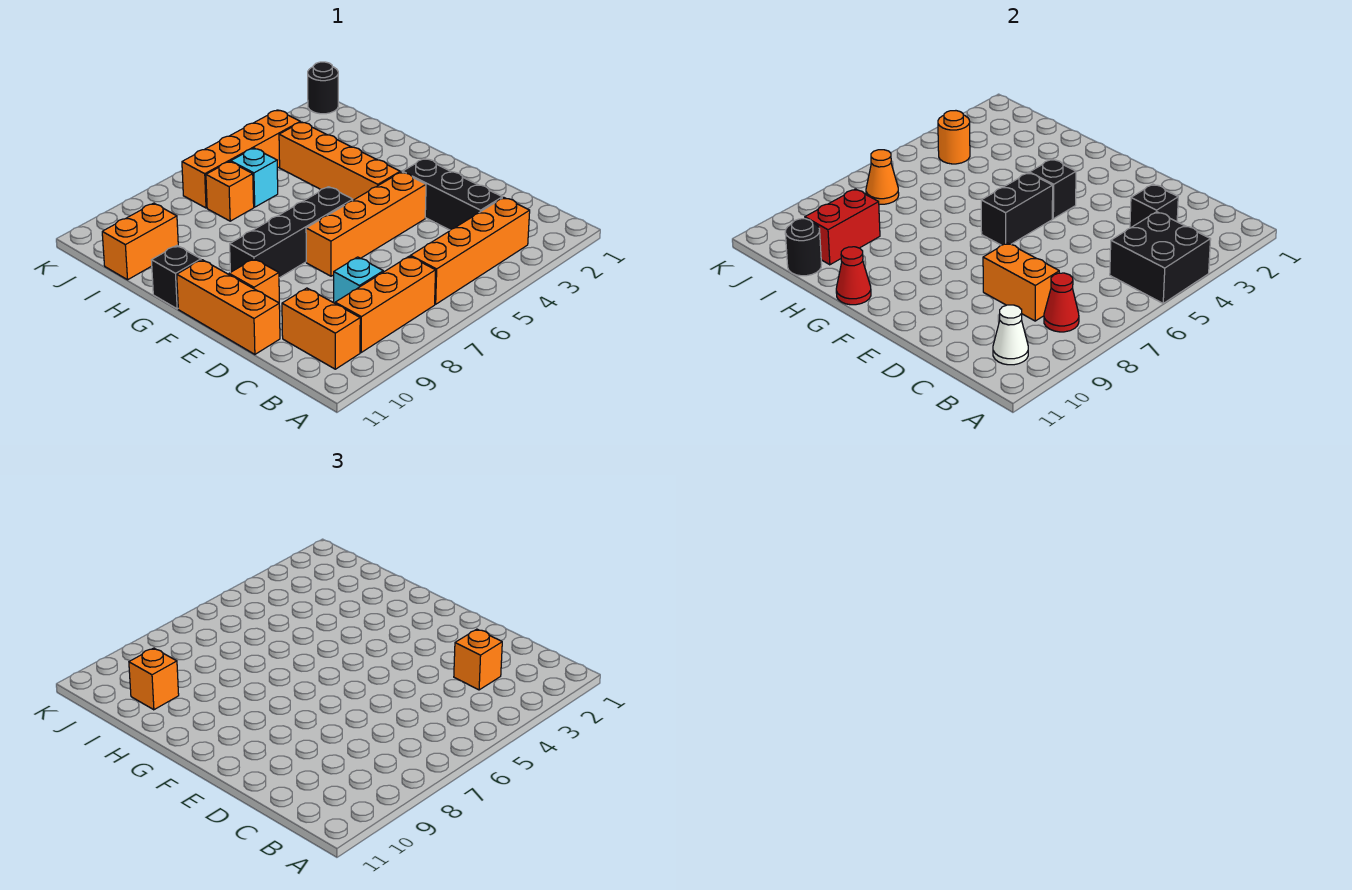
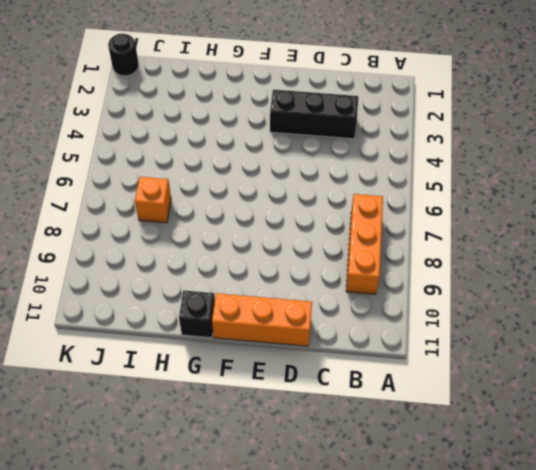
none -> orange 1x4 brick [411,197,530,304]
none -> orange 1x2 brick [282,288,360,369]
none -> cyan 1x1 brick [334,257,383,303]
none -> orange 1x4 brick [306,172,426,276]

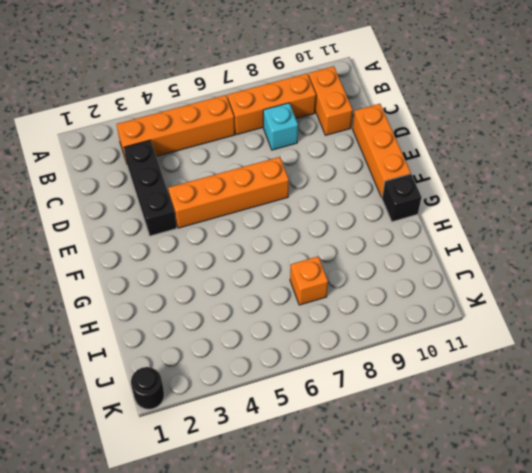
none -> orange 1x1 brick [229,259,280,308]
none -> orange 1x4 brick [279,122,400,200]
none -> black 1x4 brick [230,187,353,278]
none -> cyan 1x1 brick [231,148,278,207]

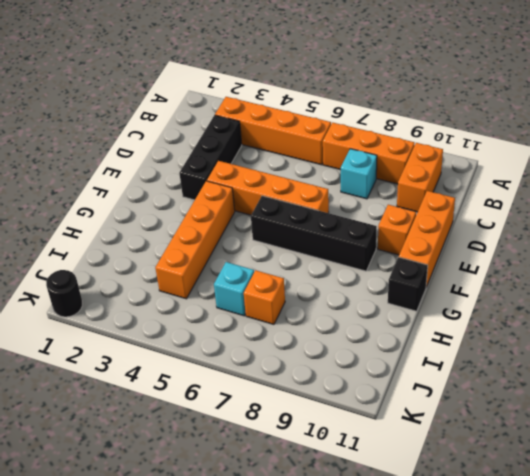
none -> orange 1x2 brick [102,203,178,280]
none -> orange 1x4 brick [182,110,300,208]
none -> black 2x2 brick [1110,212,1211,303]
none -> red 1x1 cone [1044,273,1079,332]

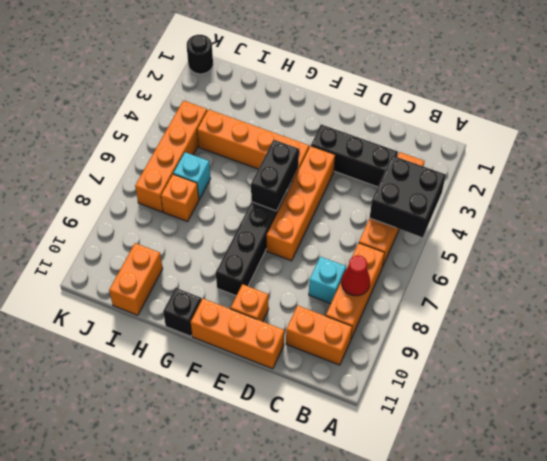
none -> white 1x1 cone [993,305,1028,365]
none -> black 1x1 brick [1130,184,1178,228]
none -> orange 1x2 brick [983,243,1059,321]
none -> black 1x1 brick [1029,159,1076,219]

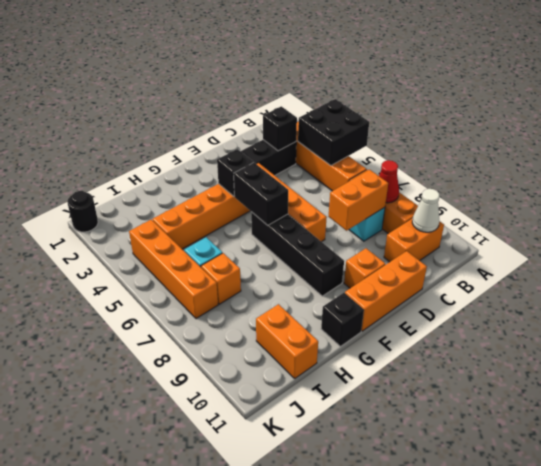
none -> red 1x1 cone [836,247,871,305]
none -> red 1x2 brick [805,189,880,265]
none -> black 1x1 round brick [785,219,822,276]
none -> orange 1x1 round brick [938,111,970,164]

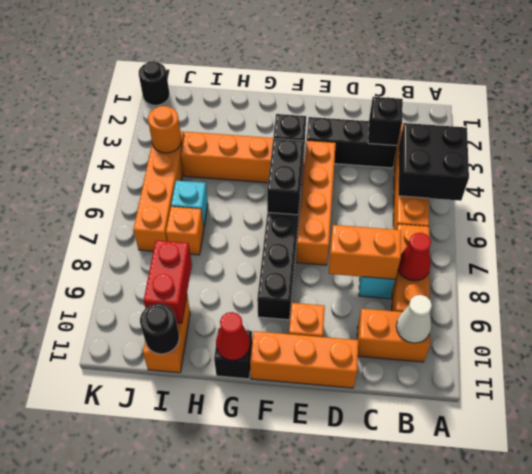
none -> orange 1x1 cone [866,150,899,204]
none -> orange 1x1 brick [454,629,502,690]
none -> orange 1x1 brick [129,648,179,710]

